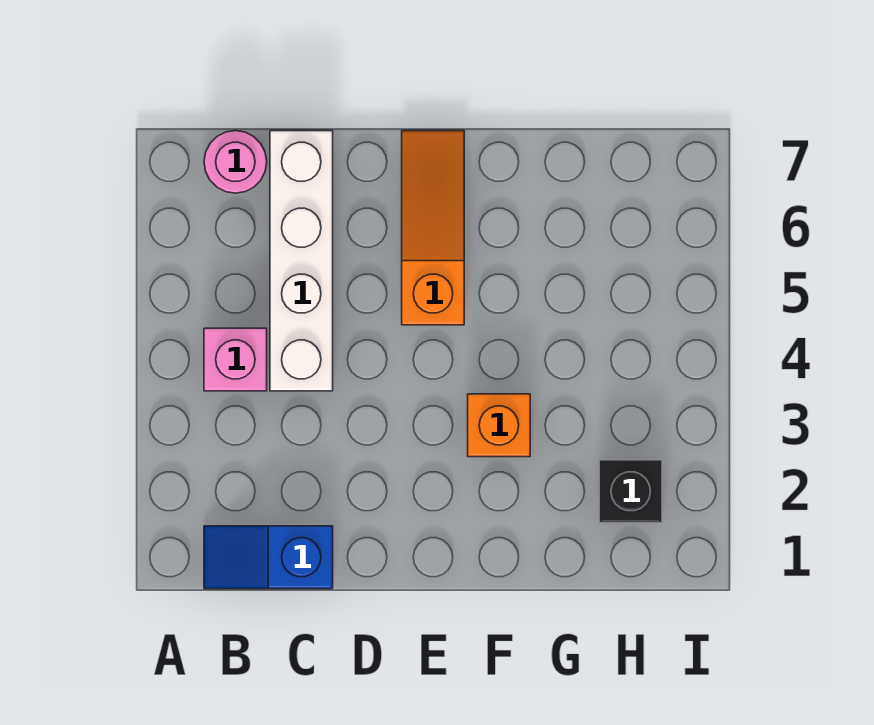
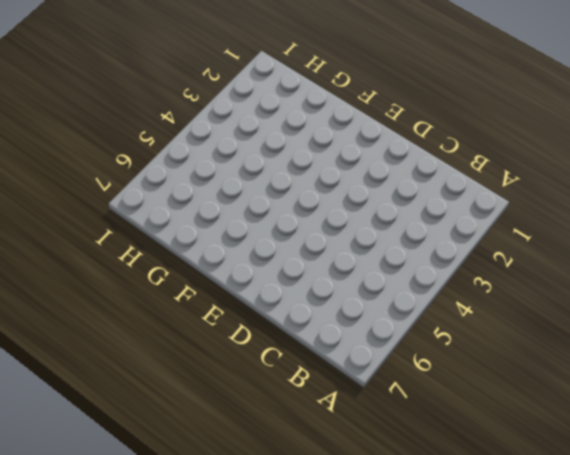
none -> blue 1x2 slope [204,526,333,589]
none -> pink 1x1 brick [204,328,267,391]

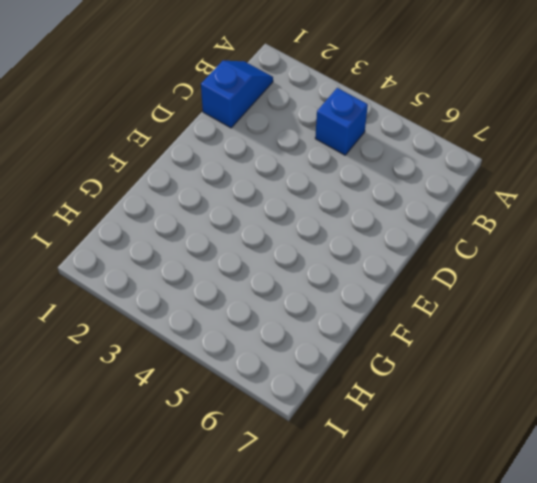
blue 1x1 brick [315,88,368,155] -> pink 1x1 brick [204,328,267,391]
none -> pink 1x1 round brick [204,131,267,193]
none -> white 1x4 brick [270,131,333,391]

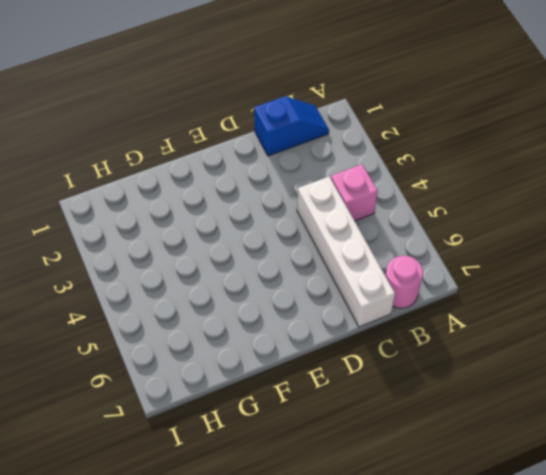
none -> orange 1x3 slope [402,131,464,325]
none -> orange 1x1 brick [468,394,530,457]

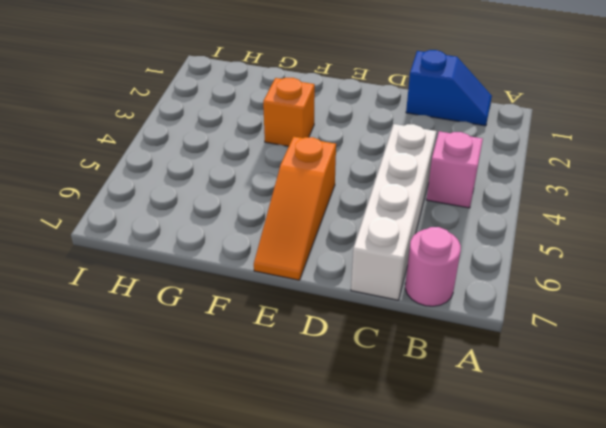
none -> black 1x1 brick [599,460,662,523]

